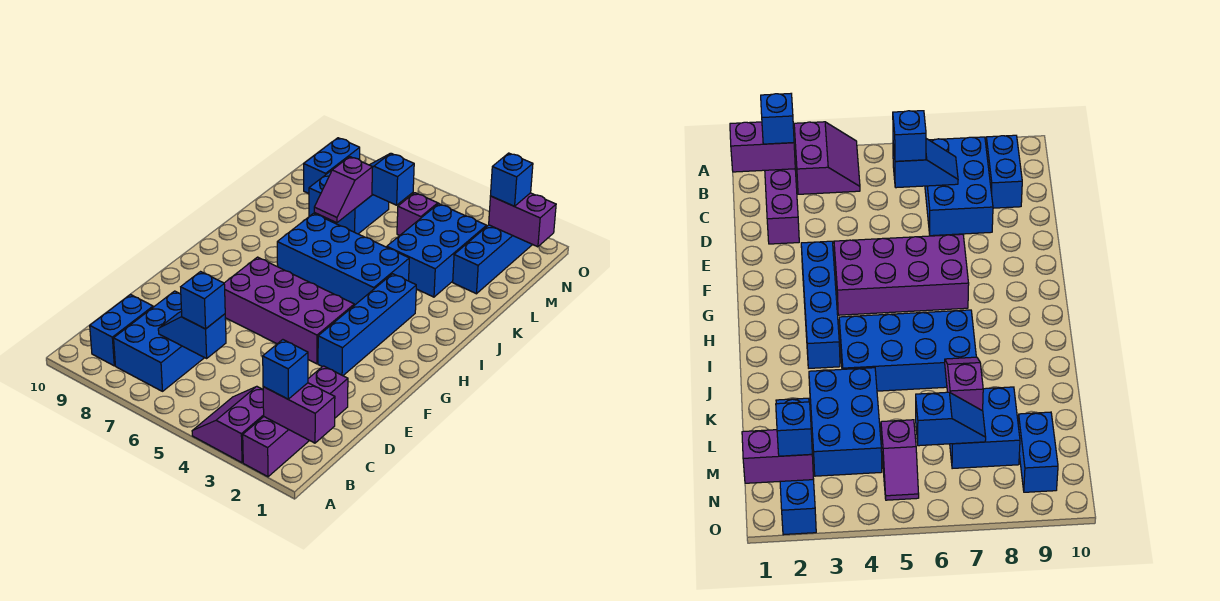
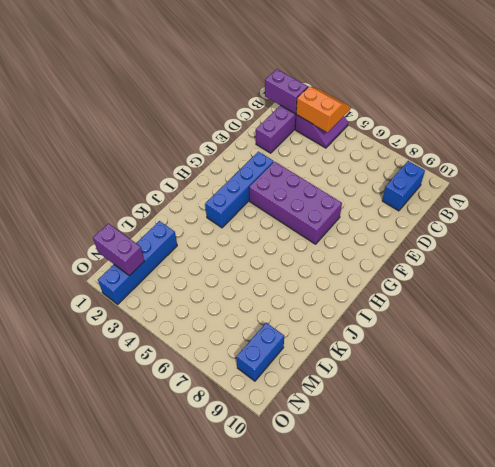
orange 2x2 slope [296,86,351,132] -> none
none -> blue 2x3 brick [114,291,204,391]
none -> blue 2x4 brick [277,213,409,305]
none -> blue 2x3 brick [387,204,487,297]

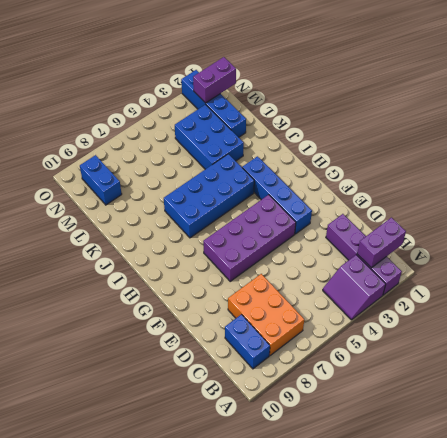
orange 2x3 brick [228,274,304,356] -> blue 2x3 brick [114,291,204,391]
none -> blue 2x2 brick [309,170,389,234]
none -> purple 1x2 slope [397,193,439,236]
none -> blue 1x2 slope [158,311,226,358]

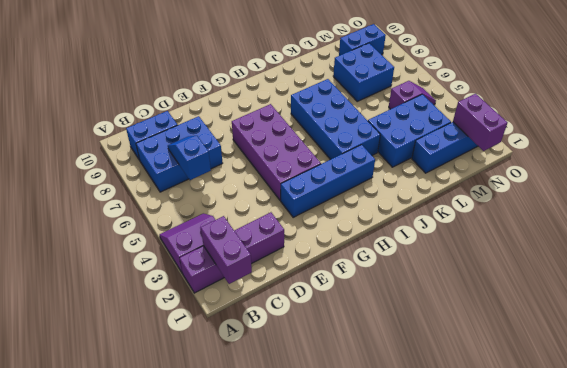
none -> purple 1x2 slope [314,157,373,223]
none -> blue 1x2 slope [370,153,414,205]
none -> blue 1x1 brick [263,340,308,399]

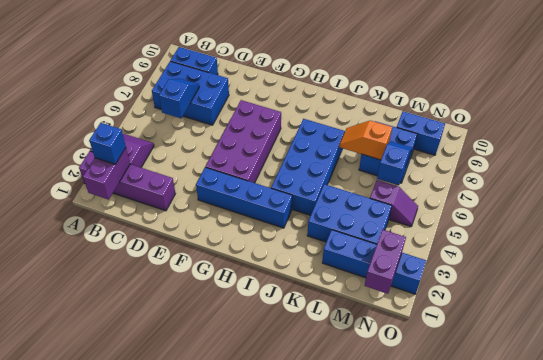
orange 1x2 slope [339,120,392,160] -> purple 1x2 slope [314,157,373,223]
none -> blue 1x1 brick [181,272,225,329]
none -> blue 1x1 brick [491,153,533,206]

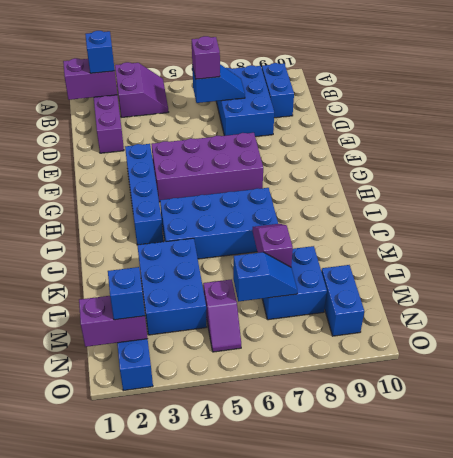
purple 1x1 brick [192,36,220,79] -> blue 1x1 brick [181,272,225,329]

